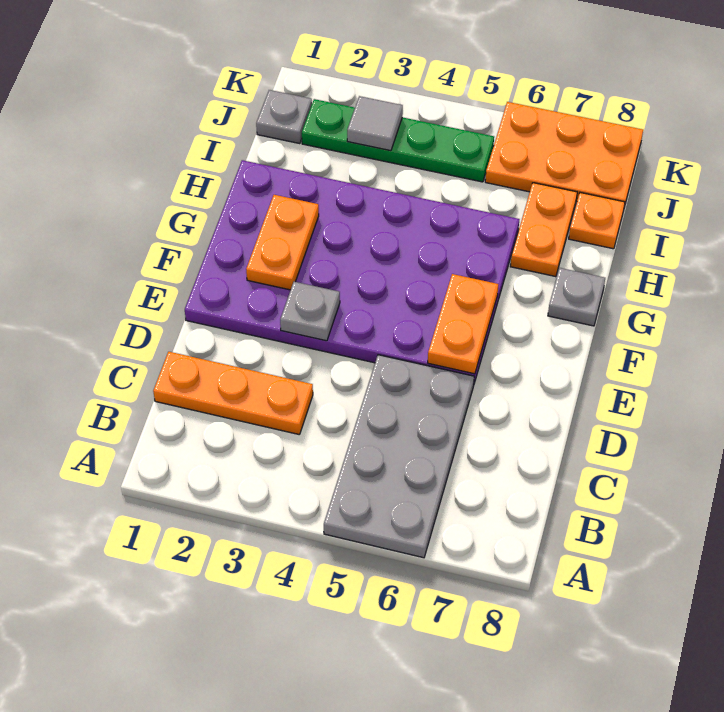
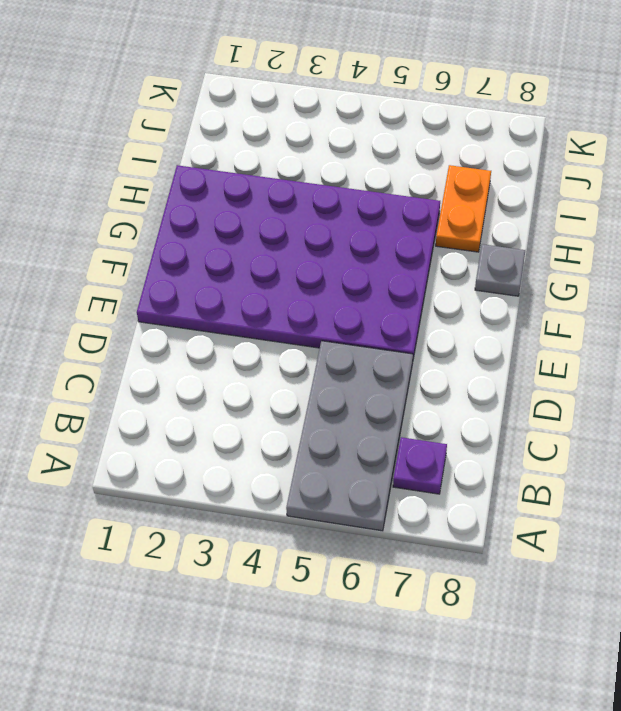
purple 1x1 plate [393,437,447,494] -> none
none -> orange 1x3 plate [153,352,313,434]
none -> orange 1x1 plate [569,193,625,249]
none -> grey 1x1 plate [256,90,312,144]

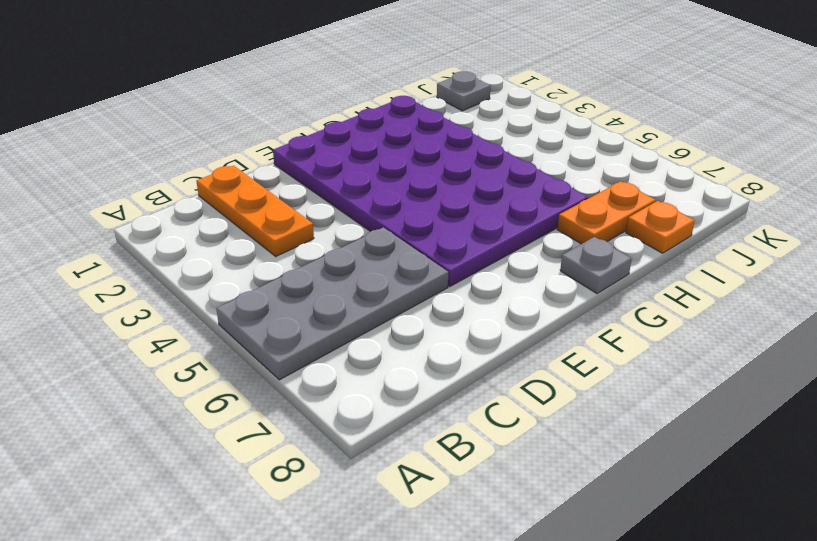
none -> green 1x4 plate [302,99,494,182]
none -> orange 2x3 plate [485,102,643,207]
none -> grey 1x1 plate [280,282,340,341]

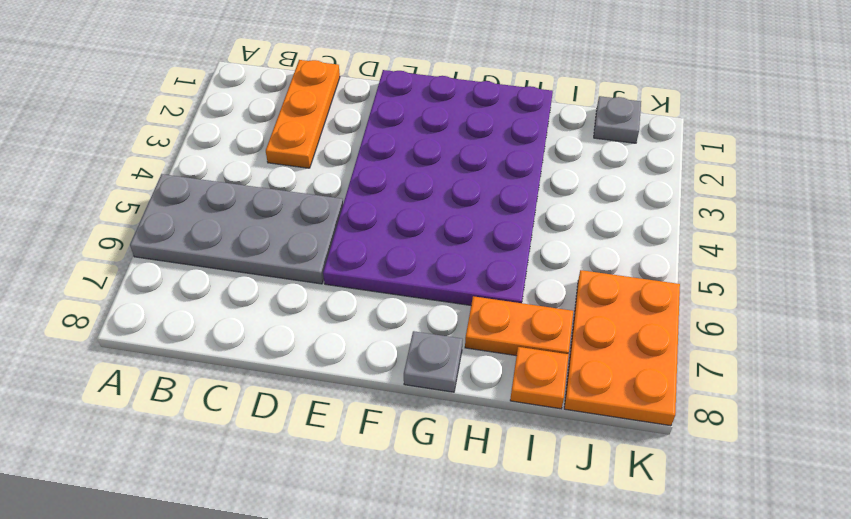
none -> green 1x4 plate [302,99,494,182]
none -> grey 1x1 plate [280,282,340,341]
none -> orange 1x2 plate [428,274,498,374]

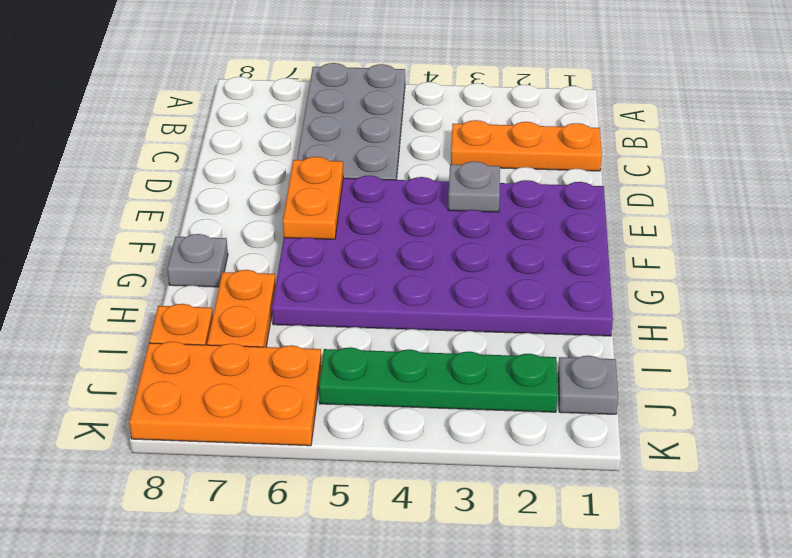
none -> orange 1x2 plate [246,195,319,290]
none -> grey 1x1 tile [347,96,403,151]

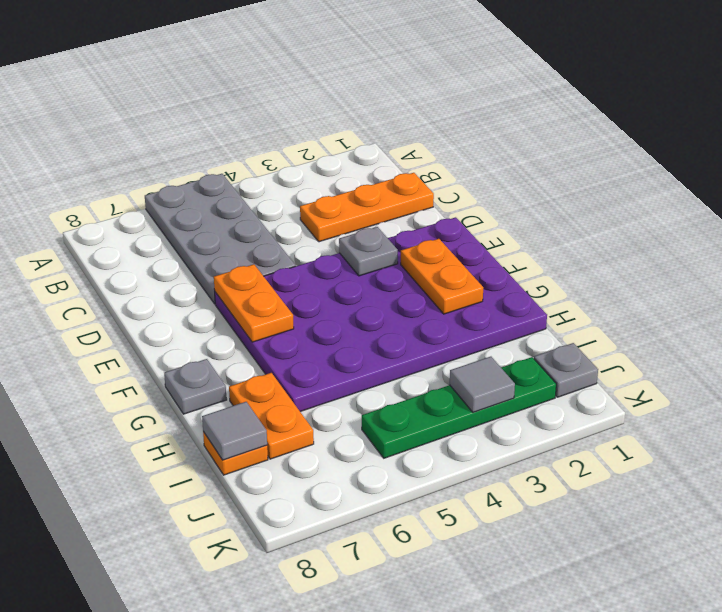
grey 1x1 tile [202,402,267,460] -> none
none -> orange 2x3 plate [485,102,643,207]

